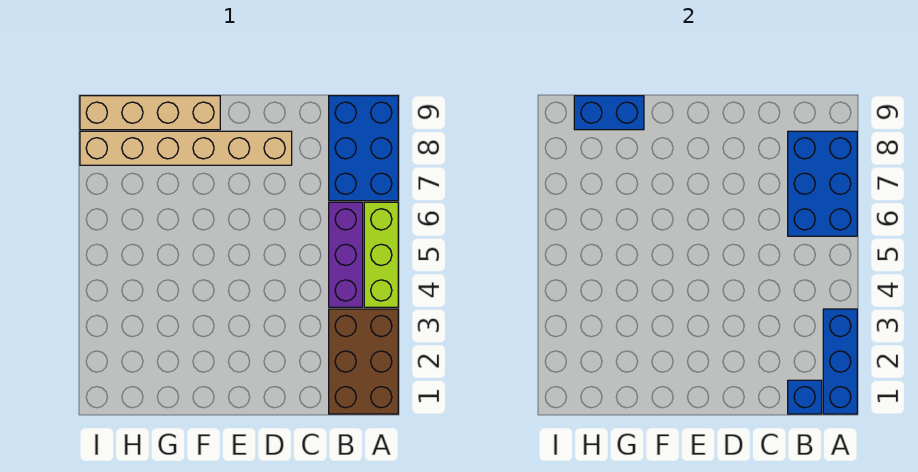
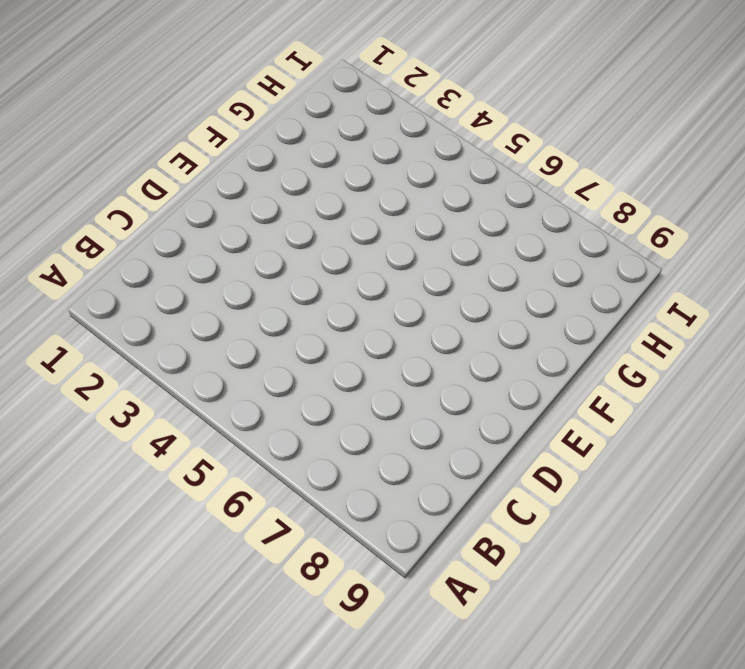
none -> brown 2x3 brick [329,309,398,414]
none -> lime 1x3 brick [364,202,398,307]

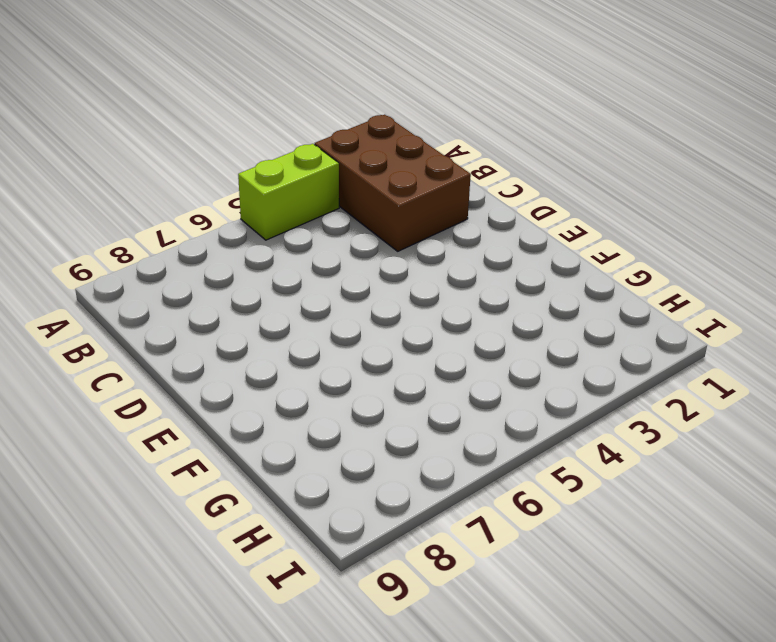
brown 2x3 brick [315,115,471,251] -> brown 2x3 brick turned to [329,309,398,414]
lime 1x2 brick [238,144,339,240] -> lime 1x3 brick [364,202,398,307]
none -> blue 2x3 brick [329,96,398,201]
none -> purple 1x3 brick [329,202,363,307]

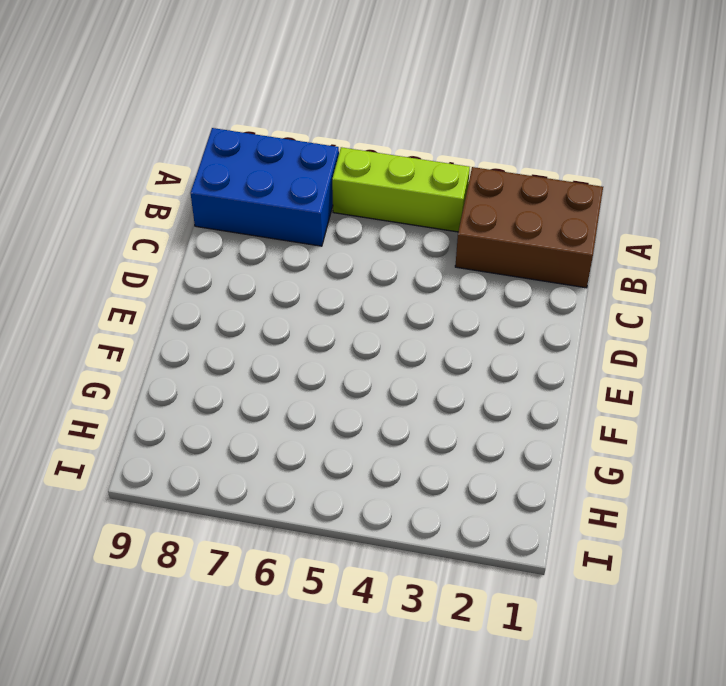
none -> purple 1x3 brick [329,202,363,307]
none -> tan 1x6 brick [80,131,292,165]

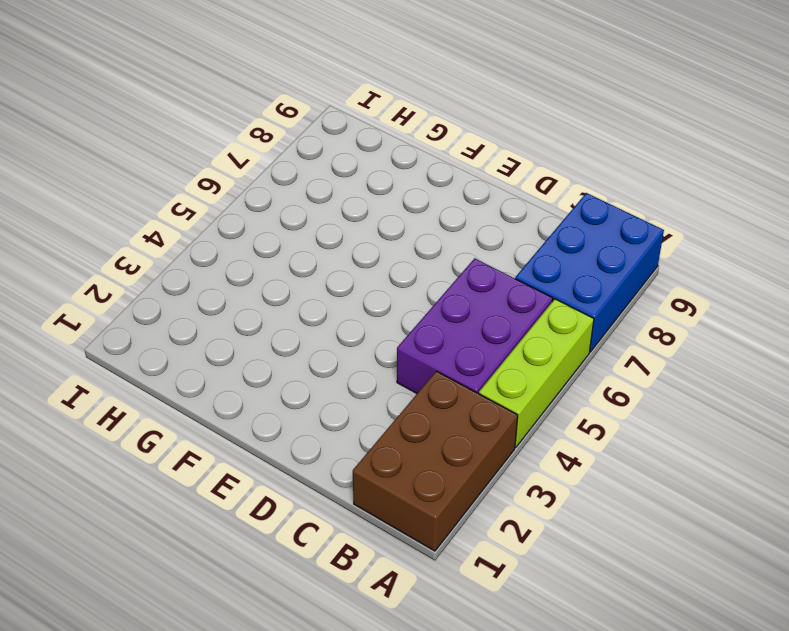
purple 2x3 brick [397,258,553,394] -> purple 1x3 brick [329,202,363,307]
none -> tan 1x6 brick [80,131,292,165]
none -> tan 1x4 brick [80,96,220,130]

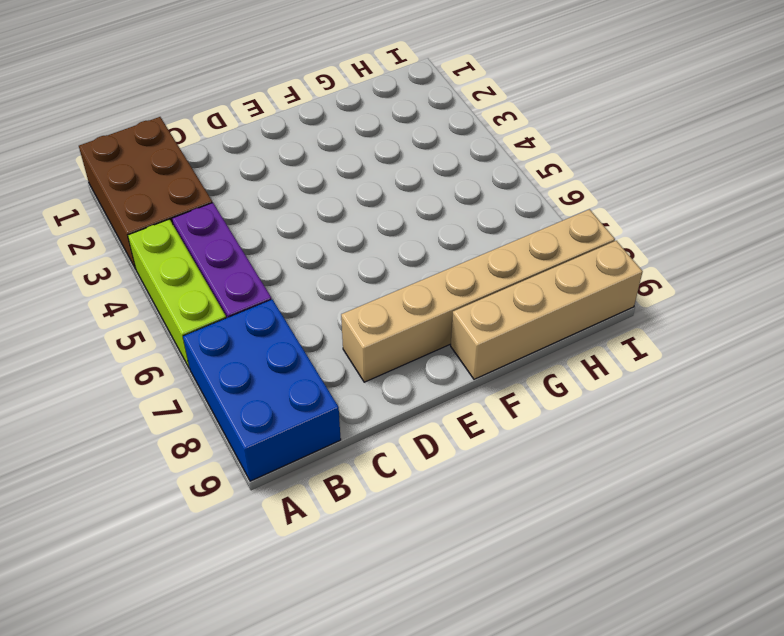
none -> blue 1x3 brick [823,309,857,414]
none -> blue 2x3 brick [788,131,857,236]

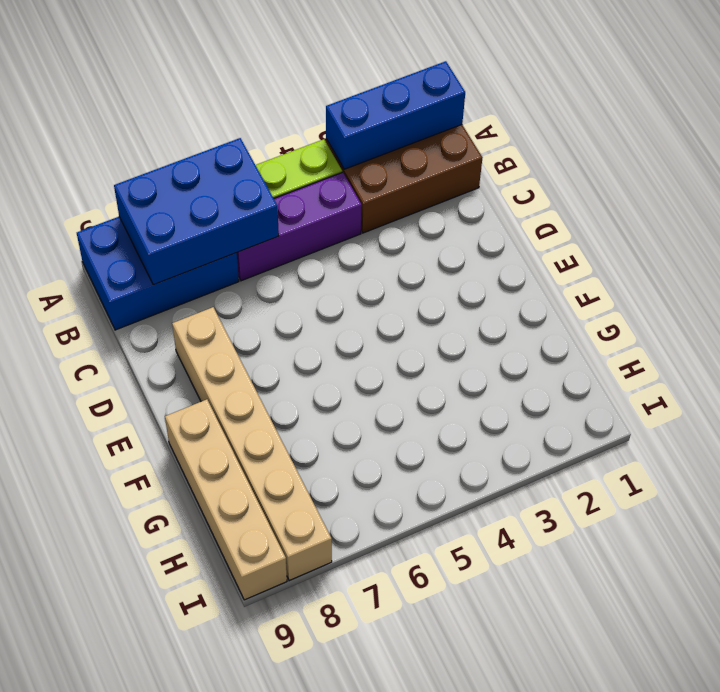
none -> blue 1x1 brick [788,380,822,414]
none -> blue 1x2 brick [574,96,644,130]

